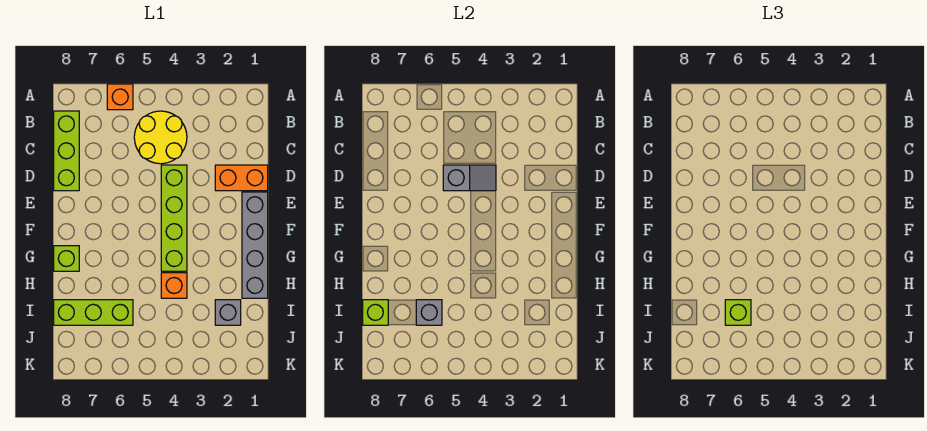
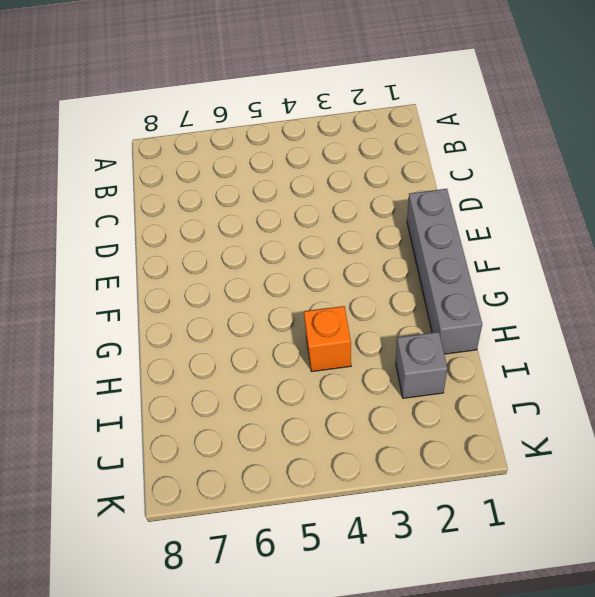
none -> orange 1x1 brick [107,84,133,110]
none -> yellow 2x2 round brick [134,111,187,164]
none -> lime 1x3 brick [54,111,79,191]

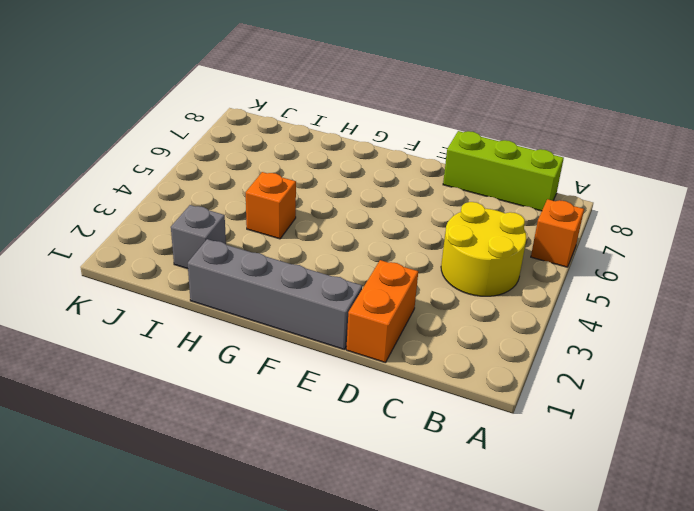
none -> lime 1x4 brick [161,165,187,271]
none -> lime 1x1 brick [54,246,79,271]
none -> lime 1x3 brick [54,300,133,325]

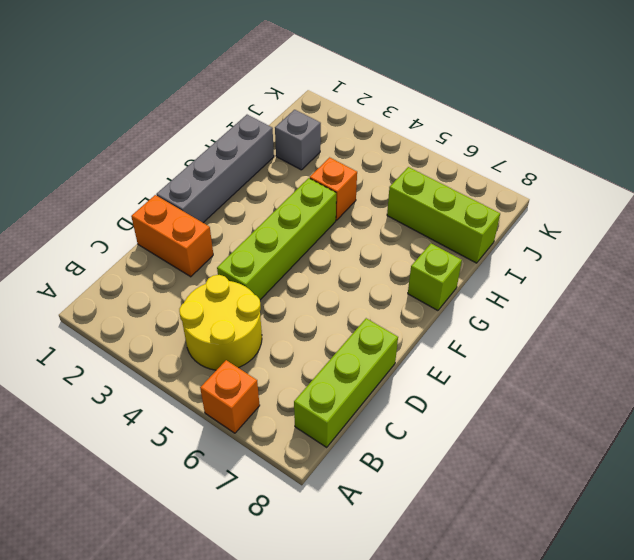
none -> grey 1x2 slope [443,165,496,191]
none -> grey 1x1 brick [416,300,442,325]
none -> lime 1x1 brick [363,300,388,325]

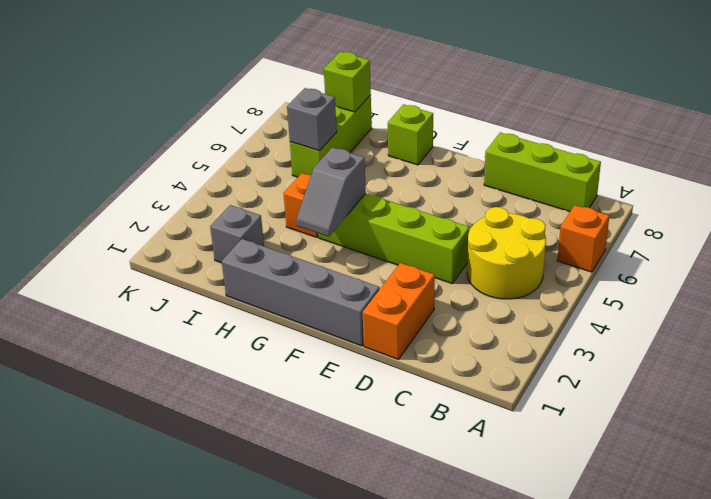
grey 1x2 slope [296,147,366,237] -> grey 1x2 slope moved to [443,165,496,191]
none -> lime 1x1 brick [725,300,751,325]

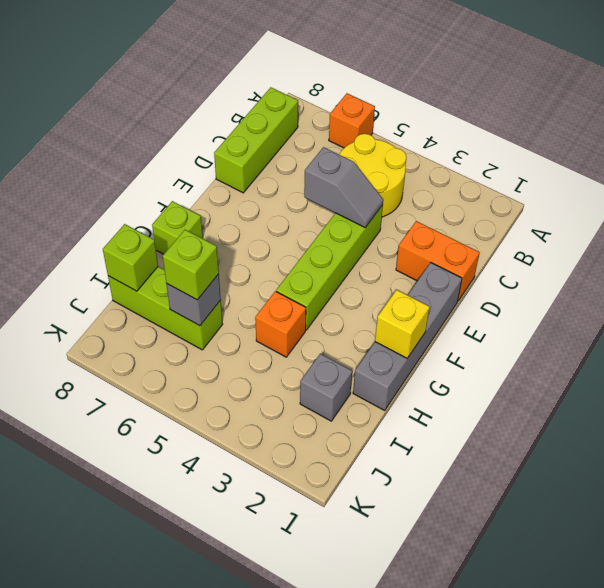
yellow 1x1 brick [375,290,430,358] -> none

